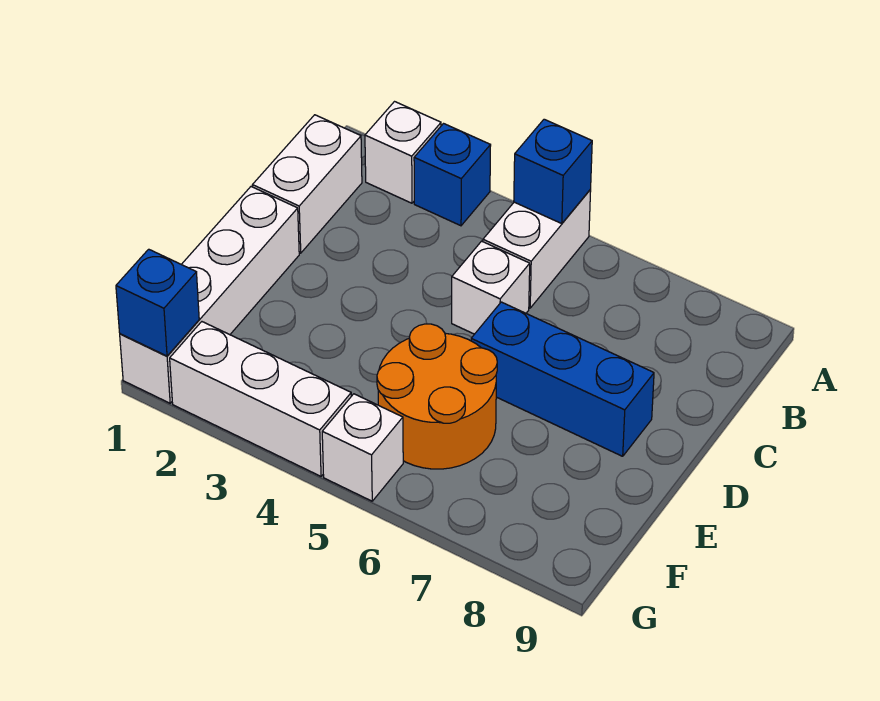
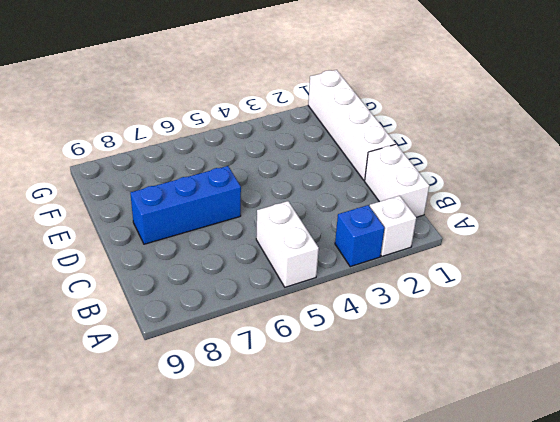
none -> white 1x1 brick [452,241,530,334]
none -> orange 2x2 round brick [377,324,497,469]
none -> white 1x3 brick [170,322,351,476]

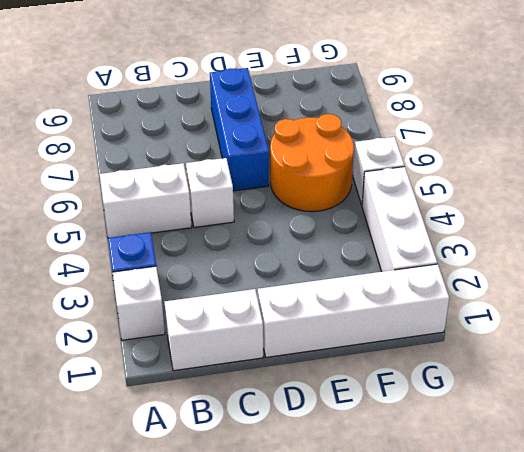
none -> blue 1x1 brick [514,119,592,224]
none -> blue 1x1 brick [116,249,199,356]

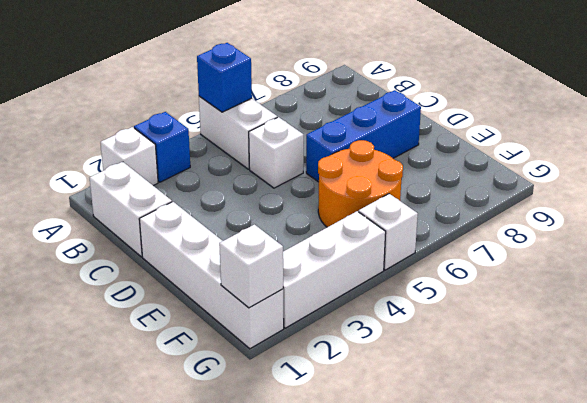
white 1x1 brick [219,225,283,308] -> blue 1x1 brick [116,249,199,356]

